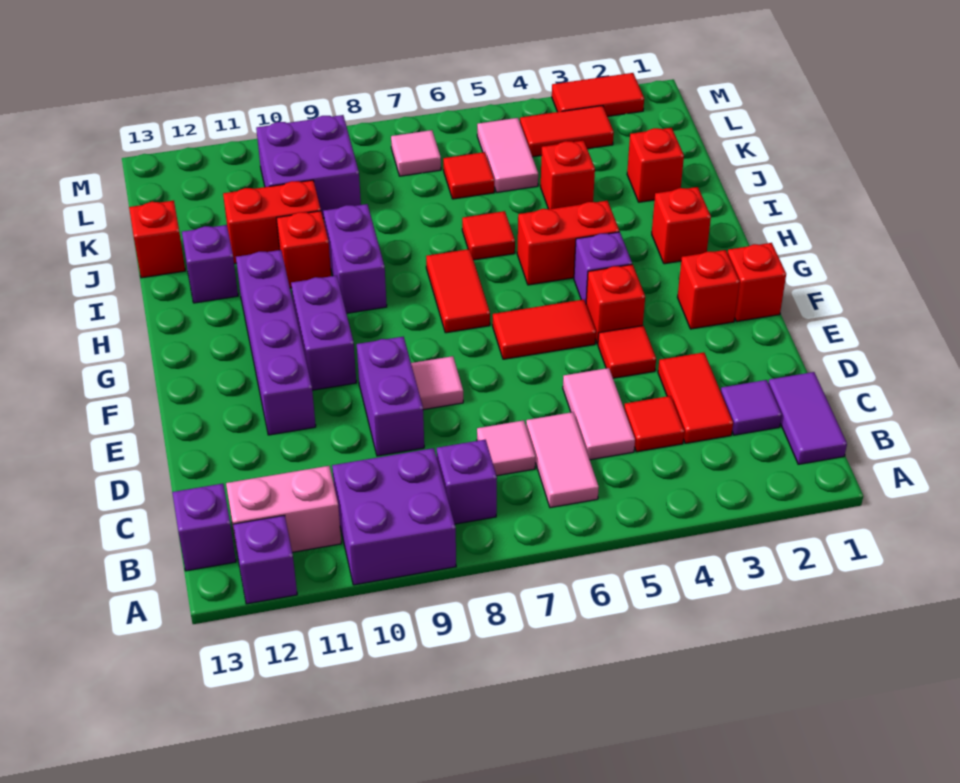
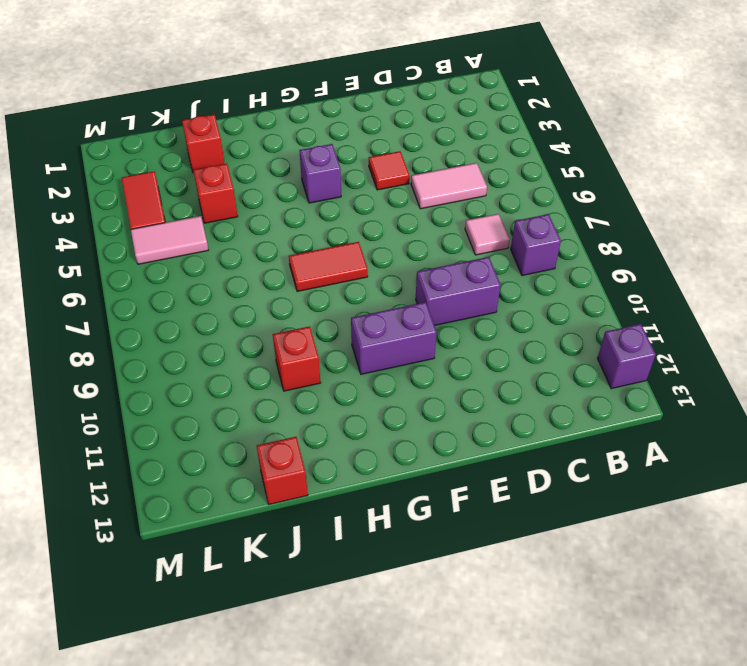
none -> purple 2x2 brick [332,448,456,585]
none -> purple 1x2 tile [768,372,847,464]
none -> pink 1x2 tile [526,412,599,508]
none -> pink 1x2 brick [226,466,341,555]

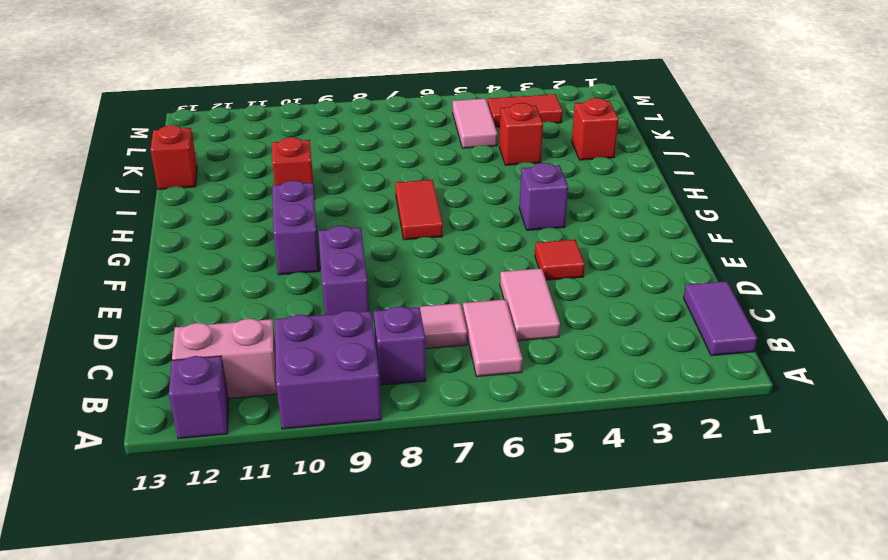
none -> purple 1x1 brick [172,484,236,571]
none -> purple 1x1 tile [721,380,782,435]
none -> red 1x2 tile [658,352,733,443]
none -> red 1x1 tile [624,396,684,452]

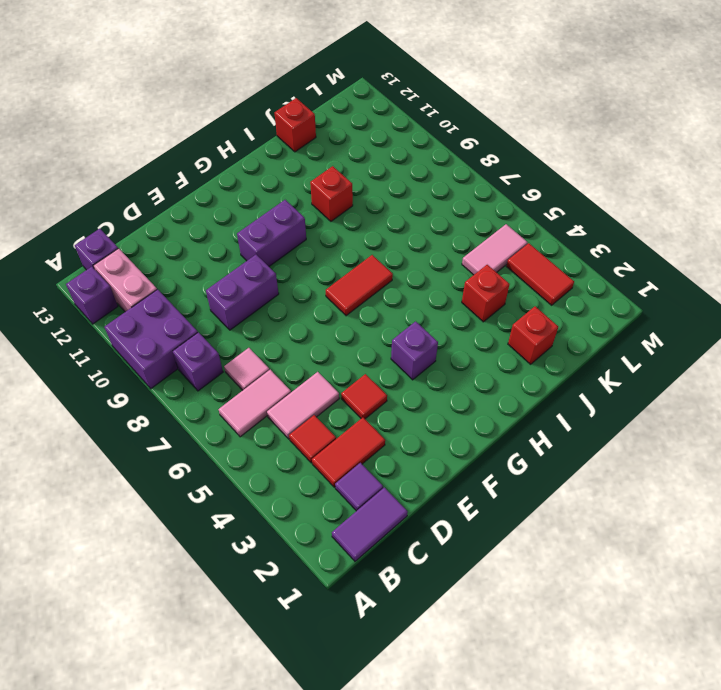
none -> pink 1x1 tile [411,356,463,410]
none -> purple 1x4 brick [236,250,316,435]
none -> red 1x1 brick [728,243,786,321]
none -> red 1x1 brick [677,250,740,329]

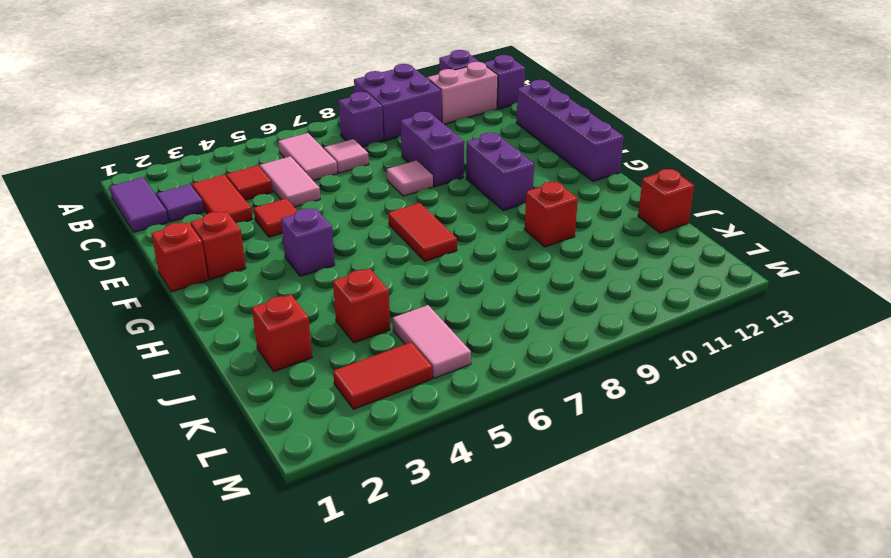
purple 1x4 brick [516,80,624,181] -> purple 1x4 brick moved to [236,250,316,435]
none -> red 1x1 brick [586,265,645,344]
none -> red 1x2 tile [493,299,596,359]
none -> red 1x1 brick [652,187,711,264]
none -> red 1x2 brick [517,201,619,285]

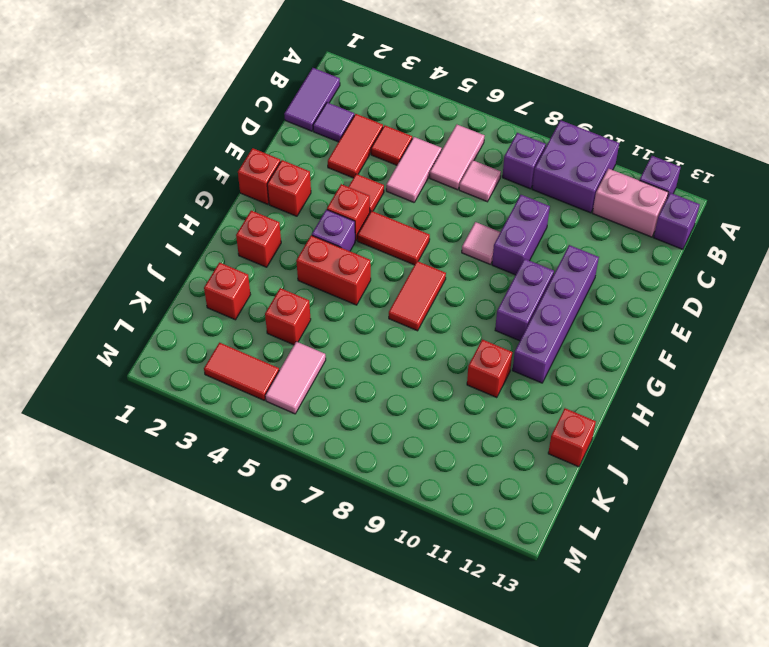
none -> purple 1x2 brick [323,204,387,313]
none -> red 1x1 tile [462,211,515,260]
none -> purple 1x1 brick [182,225,238,303]
none -> red 1x2 brick [223,180,321,264]

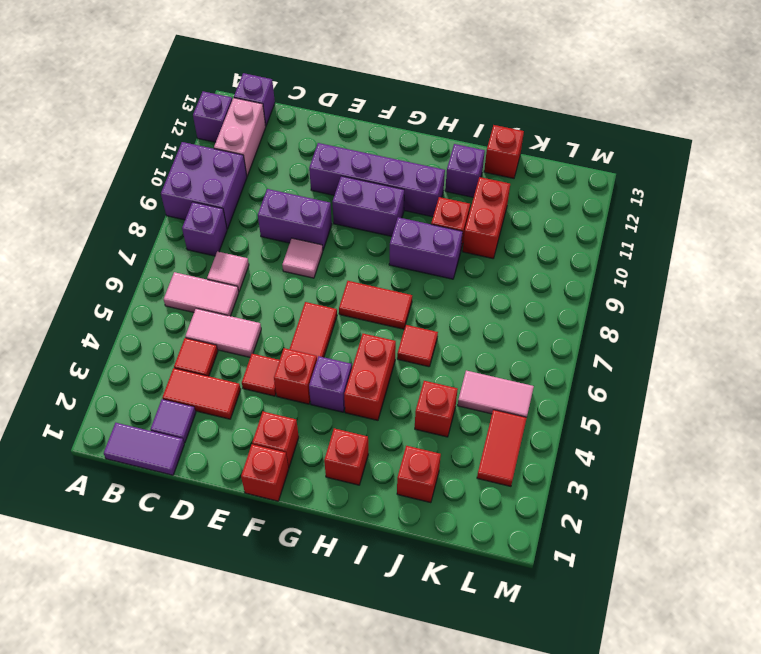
none -> red 1x1 tile [443,152,494,199]
none -> purple 2x2 brick [256,115,361,218]
none -> pink 1x1 tile [391,130,441,176]
none -> red 1x2 tile [552,73,644,116]

